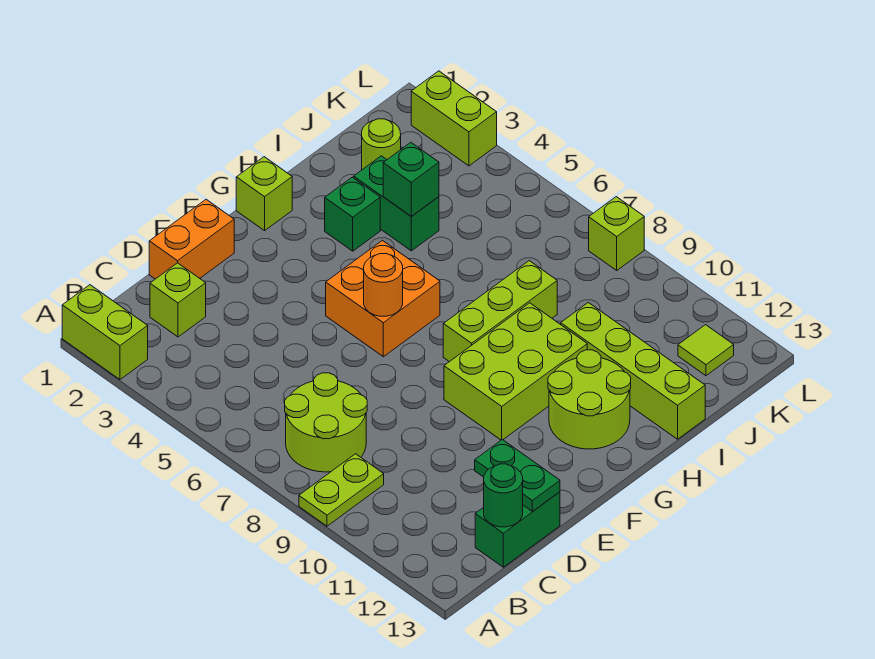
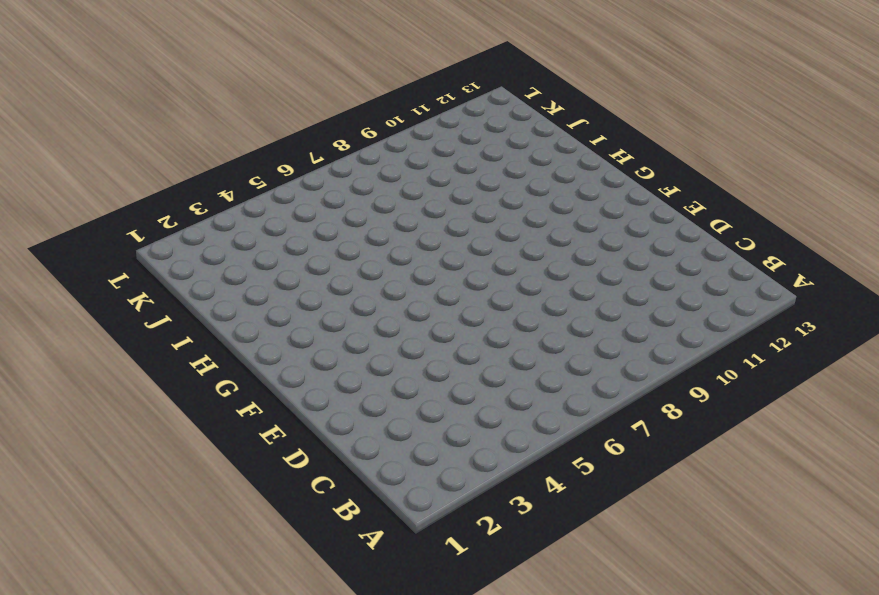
none -> lime 1x2 brick [62,285,148,379]
none -> lime 1x2 plate [299,454,384,526]
none -> lime 2x2 round brick [285,373,367,472]

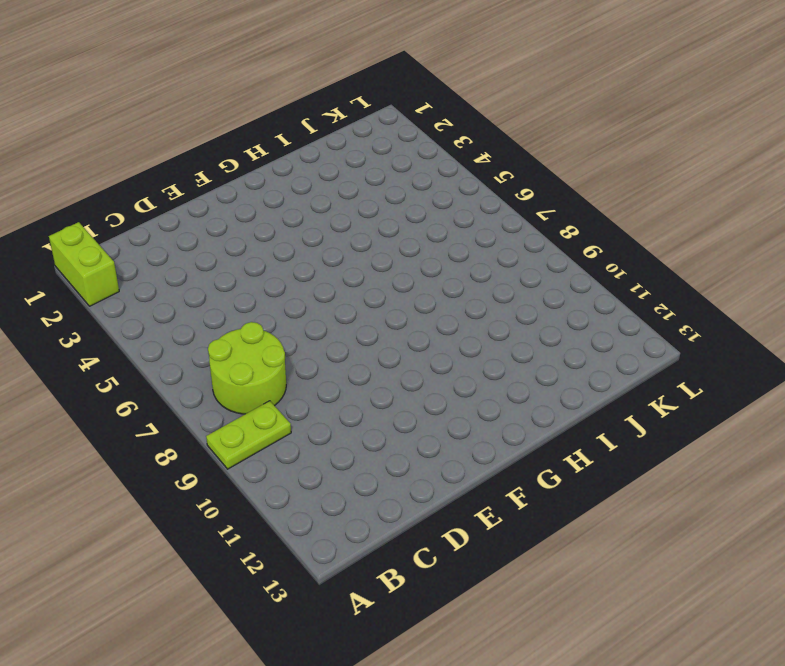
none -> lime 1x1 brick [150,263,206,337]
none -> green 1x2 brick [475,492,560,567]
none -> orange 1x2 brick [149,200,234,279]

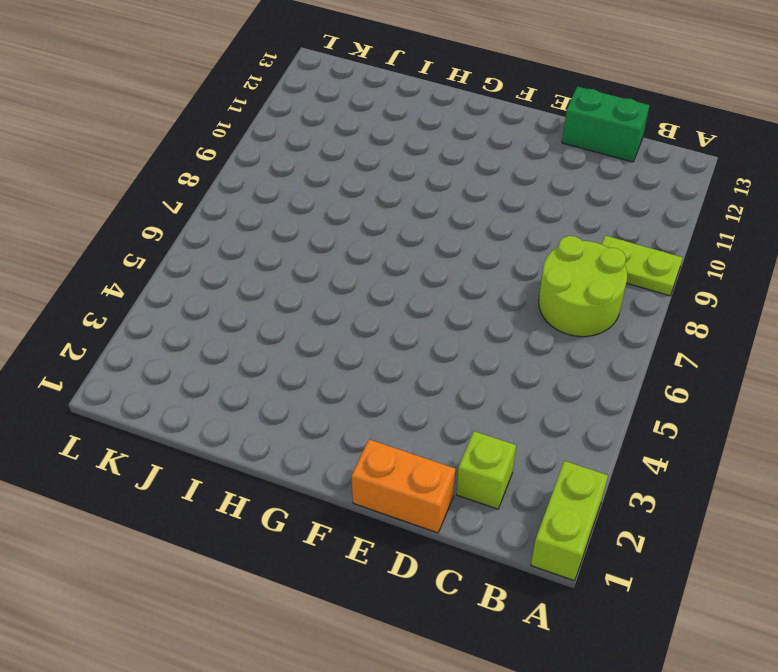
none -> orange 2x2 brick [326,240,440,357]
none -> lime 2x3 brick [444,303,587,440]
none -> lime 1x1 brick [236,157,292,231]

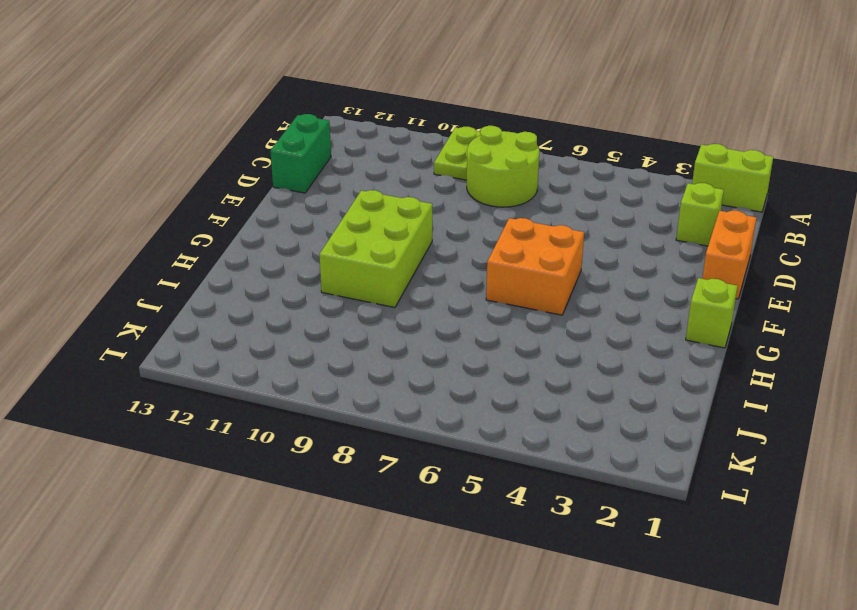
none -> lime 1x3 brick [443,261,557,362]
none -> lime 2x2 round brick [548,350,631,449]
none -> green 1x1 brick [325,177,380,251]

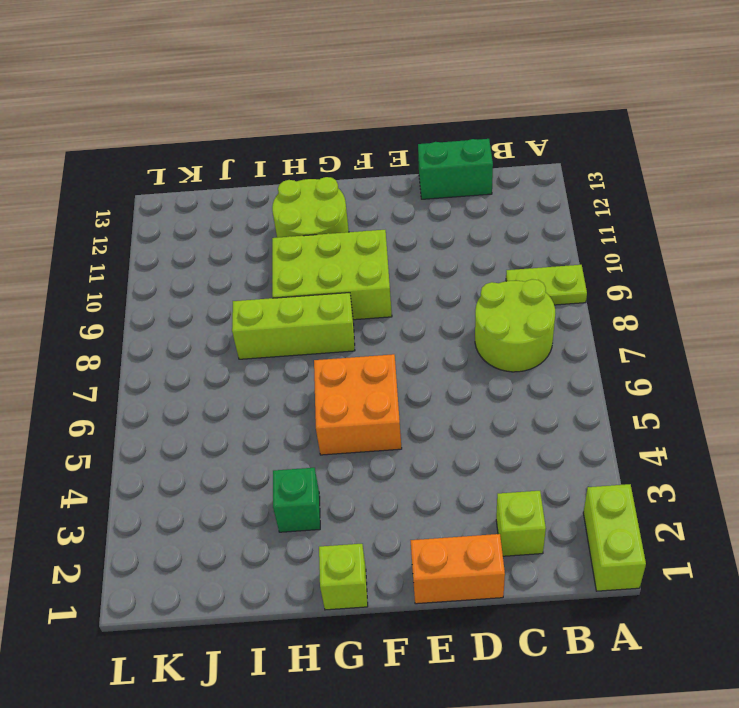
none -> green 1x2 brick [354,156,439,251]
none -> lime 1x4 brick [561,302,705,439]
none -> lime 1x1 round brick [362,119,401,170]

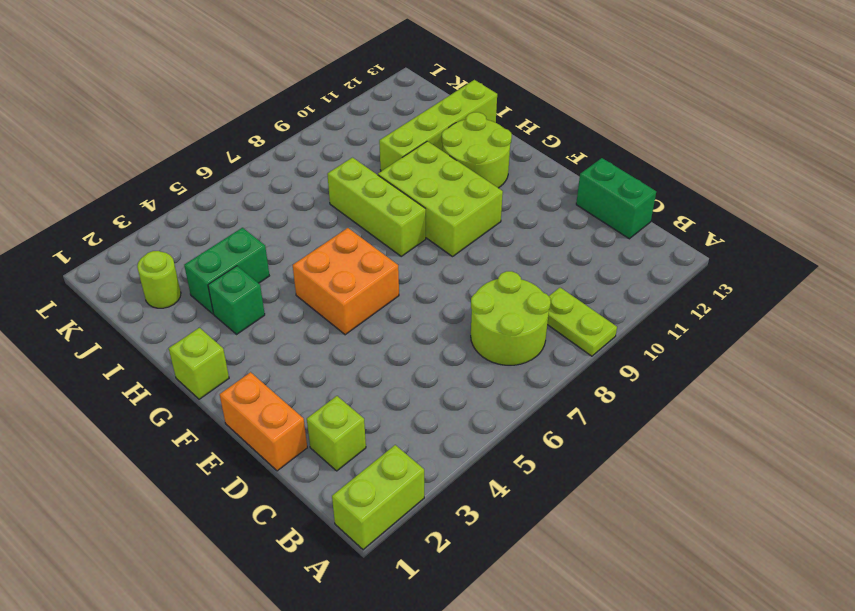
none -> lime 1x1 tile [678,325,734,376]
none -> lime 1x2 brick [411,71,497,166]
none -> lime 1x1 brick [589,197,644,270]

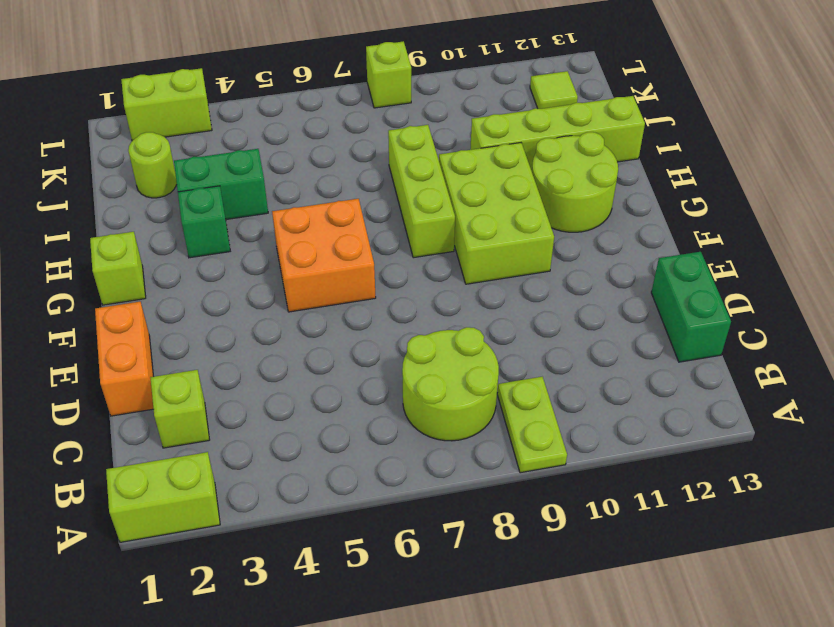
none -> green 1x1 round brick [484,464,523,527]
none -> green 1x2 plate [475,440,560,512]
none -> orange 1x1 round brick [364,254,403,316]

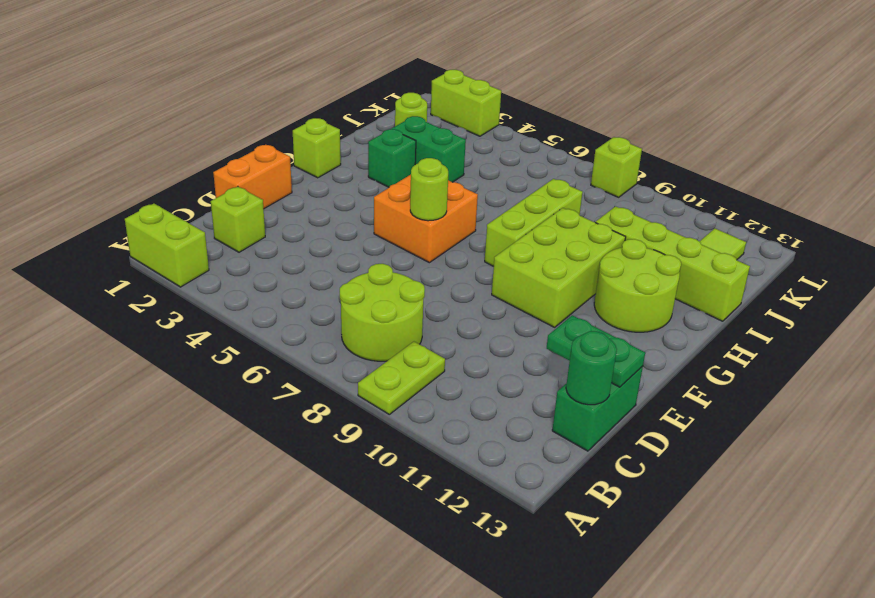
lime 1x1 round brick [410,158,448,221] -> orange 1x1 round brick [364,254,403,316]
none -> green 1x1 brick [383,143,439,217]

